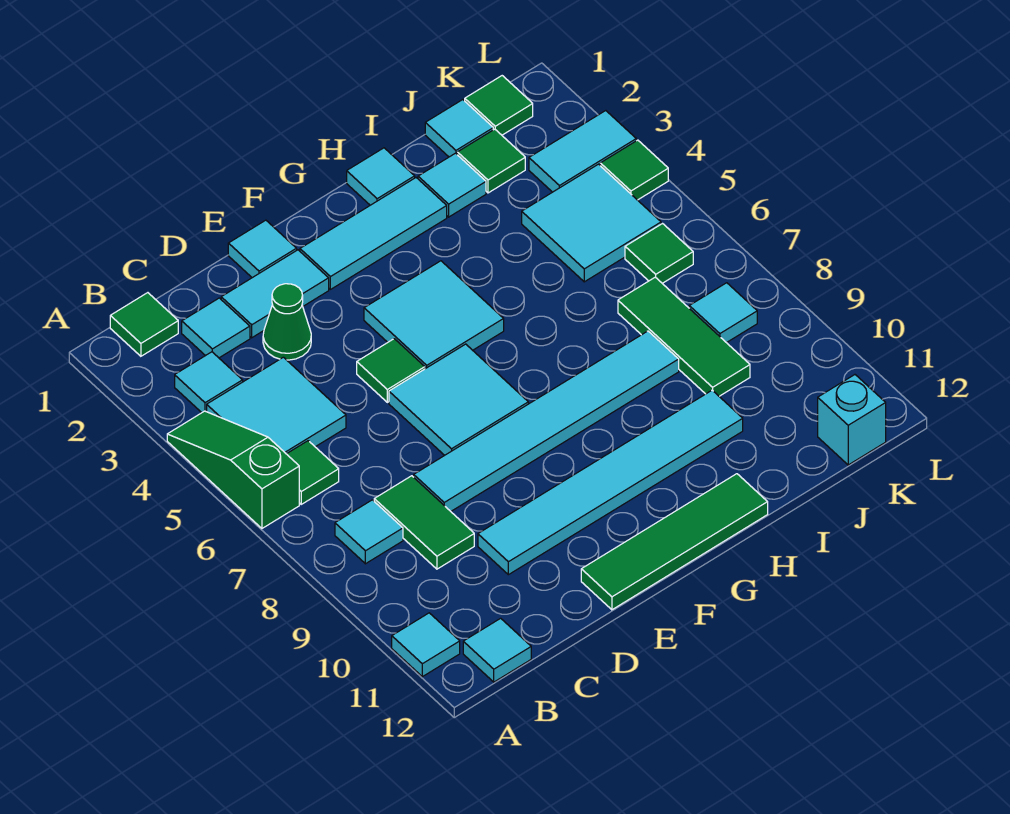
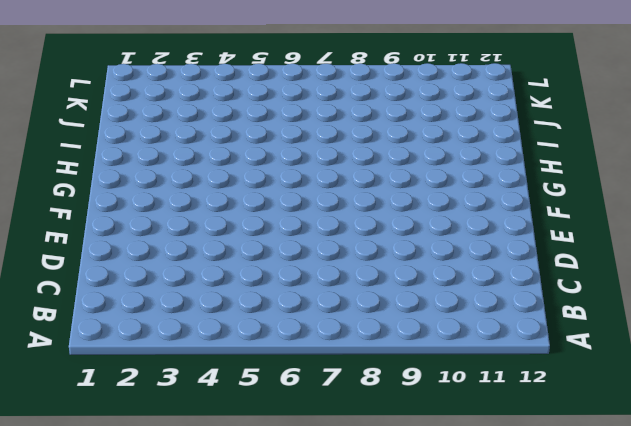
none -> green 1x3 slope [167,411,299,528]
none -> cyan 1x1 tile [392,613,460,677]
none -> green 1x1 tile [110,293,178,356]
none -> cyan 1x1 tile [175,352,243,413]

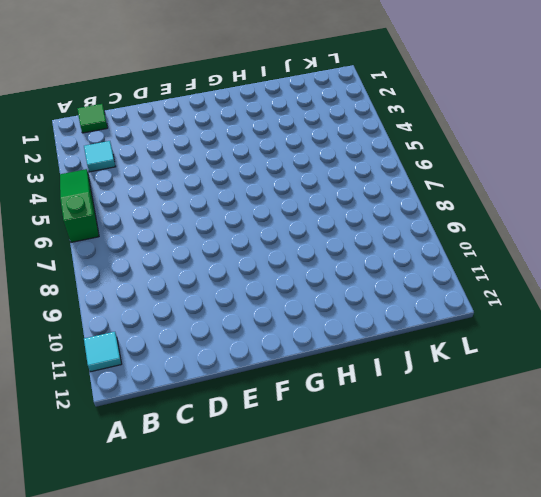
none -> cyan 2x2 tile [207,357,346,454]
none -> green 1x1 tile [287,441,339,504]
none -> cyan 1x1 tile [335,500,403,564]
none -> cyan 1x1 tile [463,618,531,682]

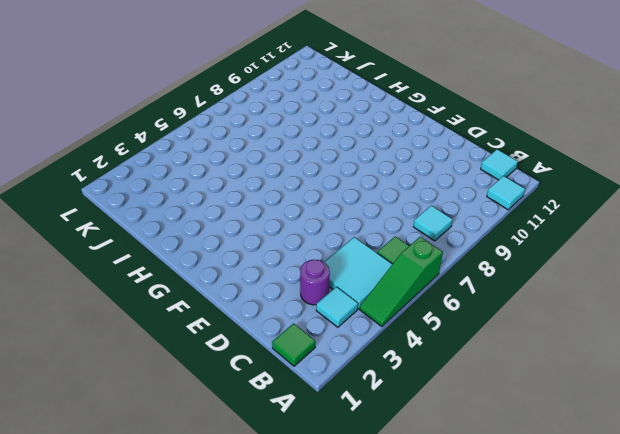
purple 1x1 round brick [300,260,330,305] -> none
none -> cyan 1x1 tile [182,298,250,358]
none -> green 1x2 tile [374,476,474,569]
none -> cyan 1x2 tile [221,250,329,338]
none -> green 1x1 cone [263,284,311,360]

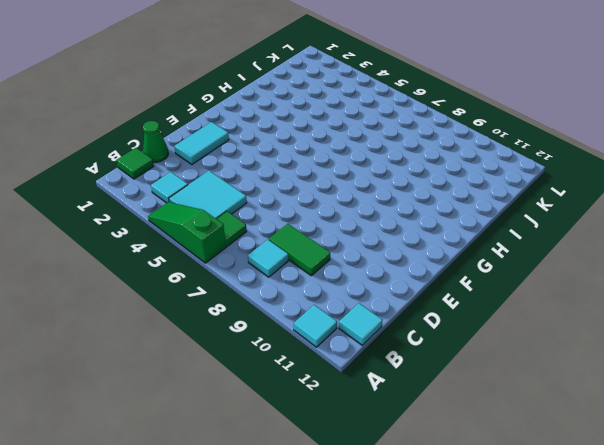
green 1x1 cone [143,121,168,162] -> green 1x1 cone moved to [263,284,311,360]
none -> cyan 1x1 tile [182,298,250,358]
none -> cyan 1x6 tile [414,331,679,511]
none -> cyan 1x6 tile [478,390,743,575]
none -> cyan 1x1 tile [228,220,297,278]

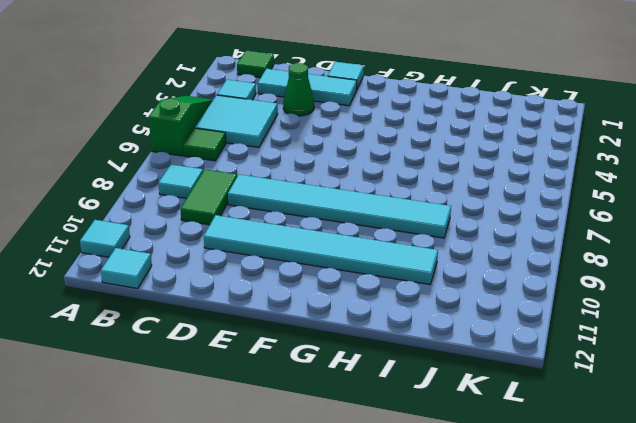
none -> green 1x1 tile [357,339,425,402]
none -> cyan 2x2 tile [389,344,528,455]
none -> green 1x4 tile [581,474,768,610]
none -> cyan 1x3 tile [300,178,447,289]

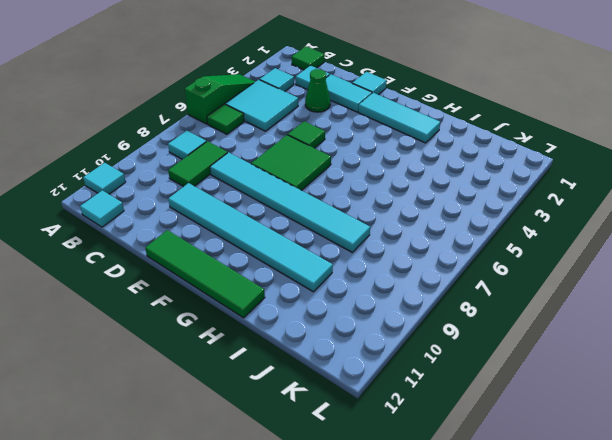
green 2x2 tile [251,135,331,191] -> cyan 2x2 tile [389,344,528,455]
none -> cyan 2x2 tile [364,261,504,369]
none -> cyan 1x1 tile [347,148,415,205]
none -> cyan 1x1 tile [418,153,486,217]
none -> cyan 1x1 tile [425,100,493,157]

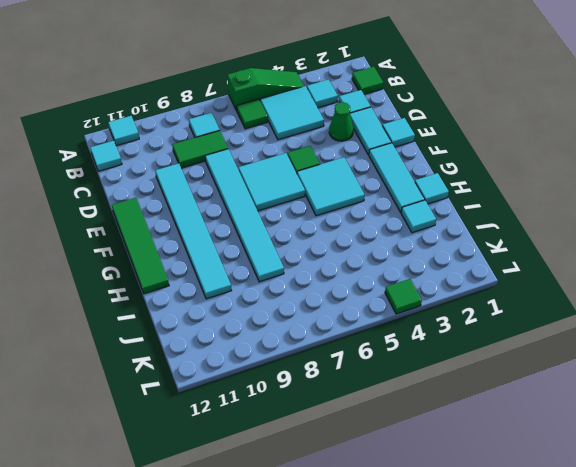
none -> cyan 1x1 tile [425,100,493,157]
none -> green 1x1 tile [457,129,525,193]
none -> cyan 2x2 tile [522,164,661,282]
none -> green 1x3 tile [618,277,750,396]

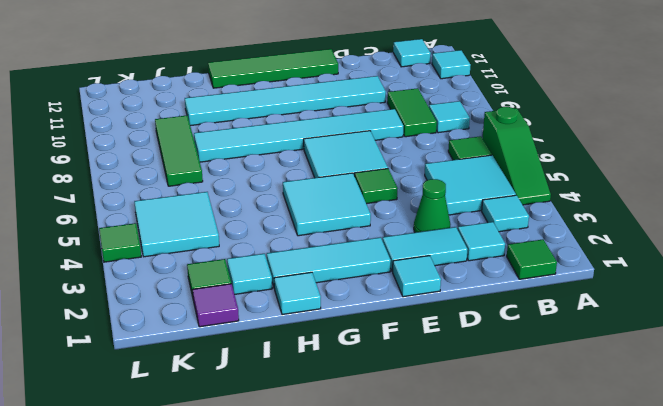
purple 1x1 tile [193,284,239,327] -> cyan 1x1 tile [425,100,493,157]
none -> green 1x1 tile [465,76,533,135]
none -> cyan 1x2 tile [529,111,636,192]
none -> green 1x1 tile [625,224,693,283]
none -> cyan 1x1 tile [689,283,757,343]

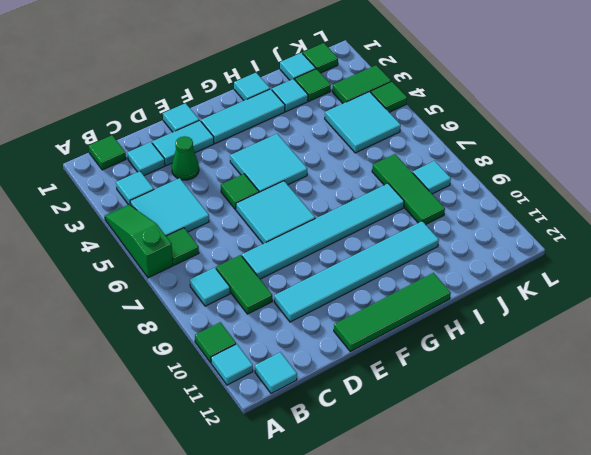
green 1x1 tile [195,322,236,363] -> green 1x1 tile moved to [625,224,693,283]
green 1x2 tile [332,65,391,103] -> cyan 1x2 tile [529,111,636,192]
none -> cyan 1x1 brick [818,375,886,465]

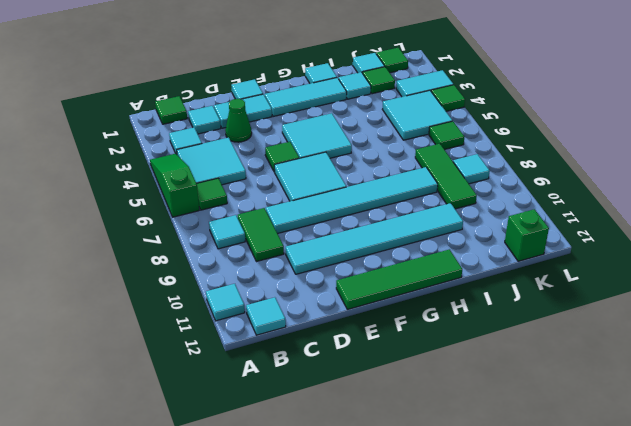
green 1x1 brick [505,209,549,261] -> cyan 1x1 brick [818,375,886,465]

